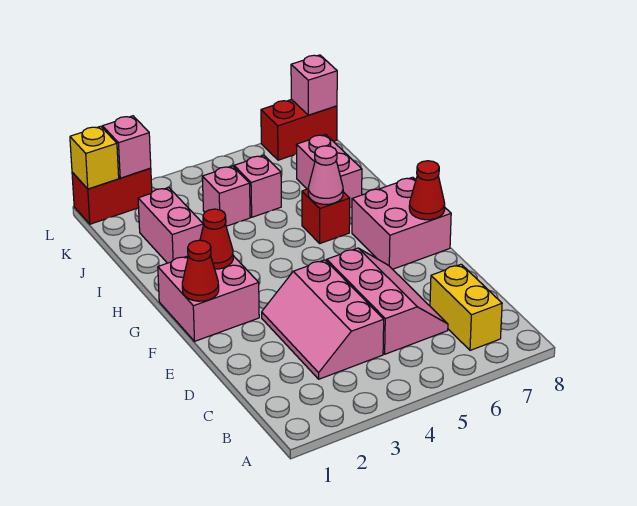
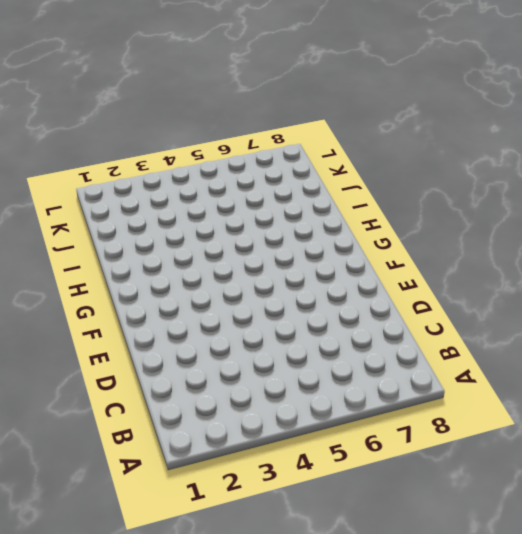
none -> yellow 1x2 brick [430,264,502,350]
none -> pink 2x3 slope [262,260,384,379]
none -> pink 2x3 slope [327,248,448,354]

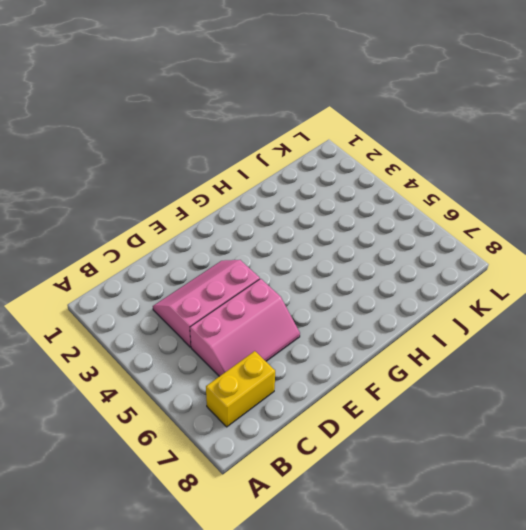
none -> pink 2x2 brick [158,256,259,341]
none -> pink 2x2 brick [352,177,451,269]
none -> red 1x1 brick [302,189,350,243]

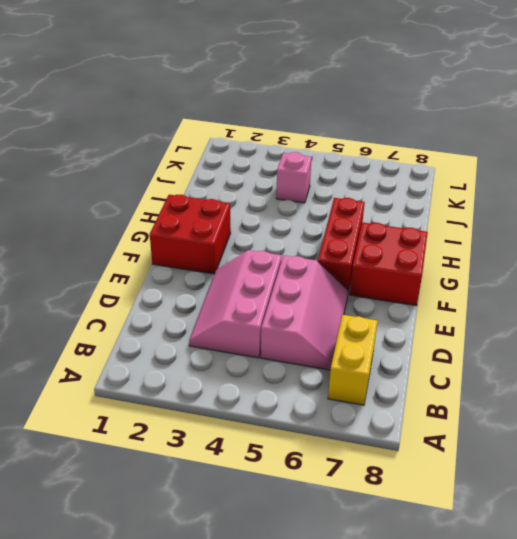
red 2x2 brick [150,195,231,274] -> pink 2x2 brick [158,256,259,341]
red 1x3 brick [318,198,365,292] -> red 1x1 brick [302,189,350,243]
red 2x2 brick [350,222,428,306] -> pink 2x2 brick [352,177,451,269]
none -> pink 1x2 brick [138,188,203,263]
none -> pink 1x2 brick [296,134,362,208]
none -> pink 1x1 brick [234,155,281,217]

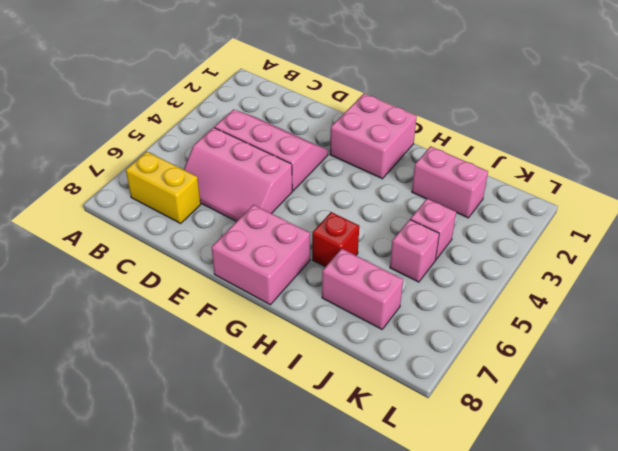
none -> red 1x2 brick [72,168,152,224]
none -> red 1x2 brick [261,99,337,160]
none -> red 1x1 cone [182,240,219,301]

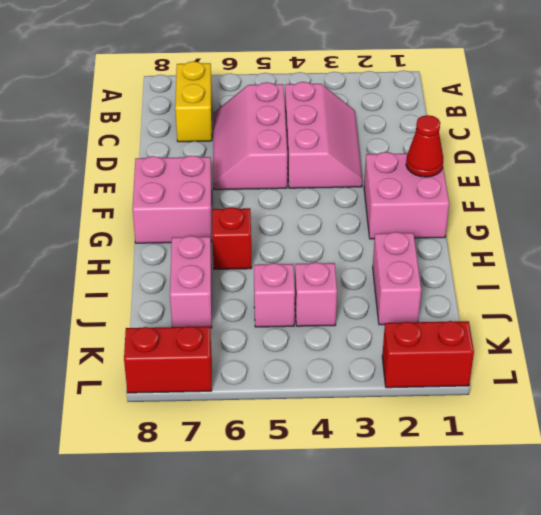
none -> red 1x1 cone [409,161,445,220]
none -> red 1x1 cone [200,209,233,269]
none -> pink 1x1 cone [308,146,343,204]

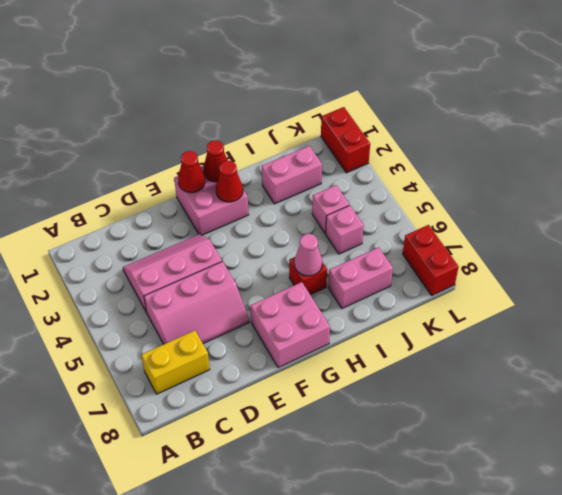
red 1x1 cone [204,140,228,182] -> red 1x1 cone moved to [409,161,445,220]
none -> yellow 1x1 brick [70,126,119,189]
none -> pink 1x1 brick [102,116,151,178]
none -> pink 1x1 brick [291,55,337,115]

